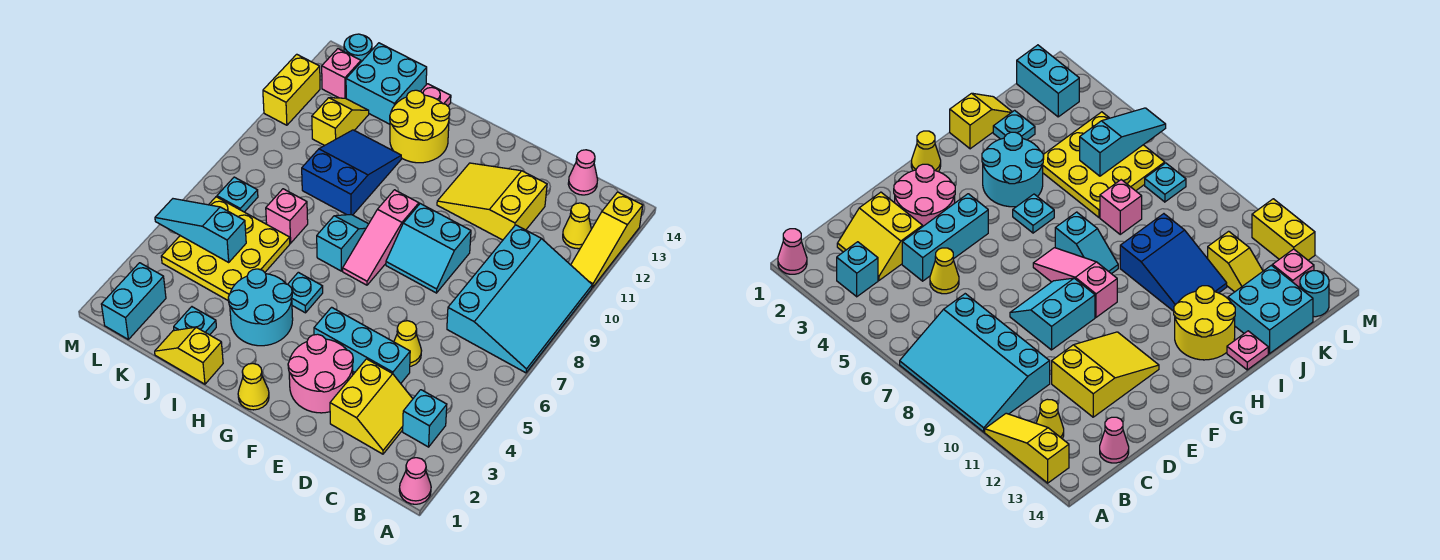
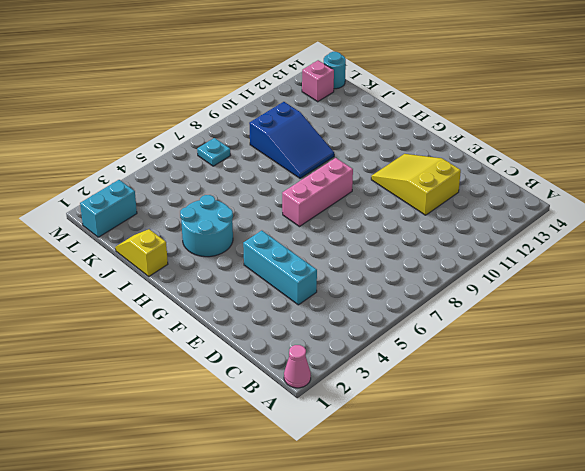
pink 1x3 brick [282,158,353,227] -> pink 1x3 slope [343,190,419,285]
blue 2x3 slope [249,102,334,178] -> blue 2x3 slope turned to [302,130,401,215]
none -> cyan 3x4 slope [447,225,592,373]
none -> yellow 1x3 slope [571,192,643,288]
none -> cyan 1x1 brick [403,390,447,447]
none -> yellow 1x1 cone [563,203,591,249]

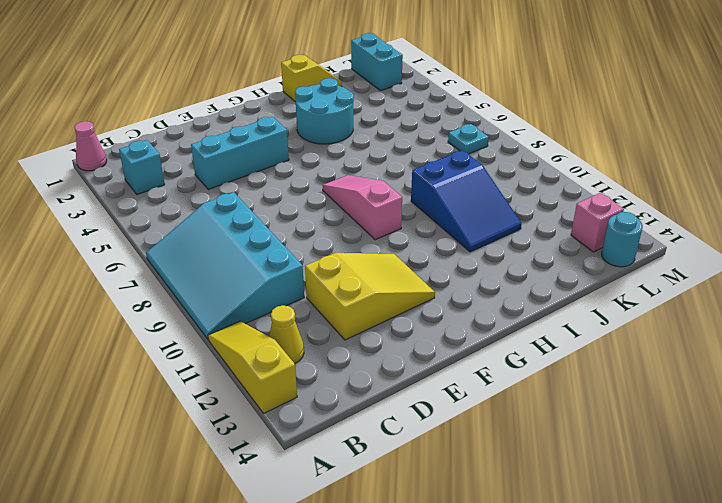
none -> yellow 2x2 slope [330,359,413,454]
none -> pink 1x1 cone [568,150,598,195]
none -> yellow 1x1 cone [394,321,422,366]
none -> pink 2x2 round brick [288,334,353,413]

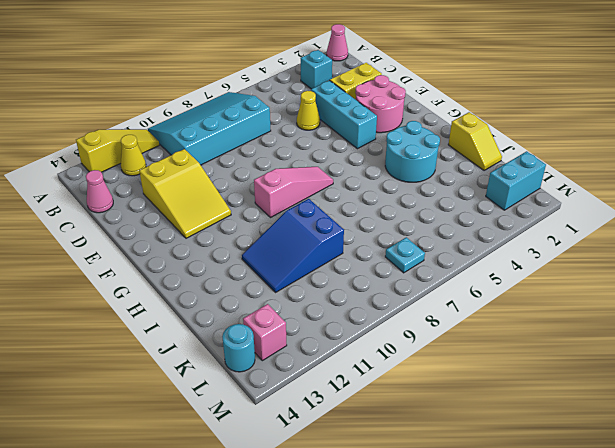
none -> cyan 2x2 slope [386,204,471,293]
none -> yellow 1x1 cone [238,364,269,410]
none -> cyan 1x1 plate [288,272,323,313]
none -> cyan 1x2 slope [317,215,368,271]

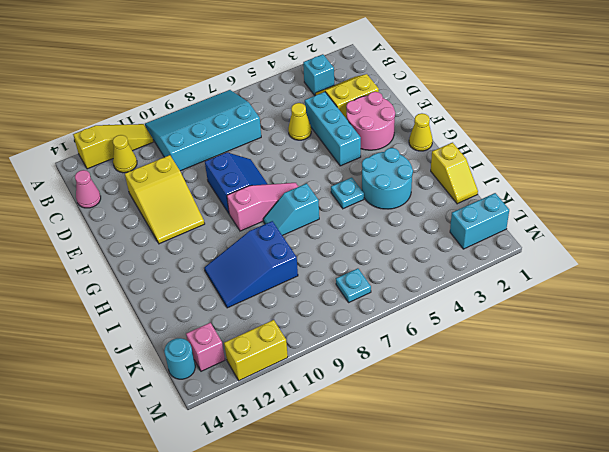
blue 2x2 slope [205,152,267,213] -> cyan 2x2 slope [386,204,471,293]
none -> pink 1x1 cone [399,458,431,504]
none -> yellow 2x2 round brick [390,90,450,163]
none -> pink 1x1 plate [421,84,451,106]
none -> cyan 1x1 plate [174,307,216,335]

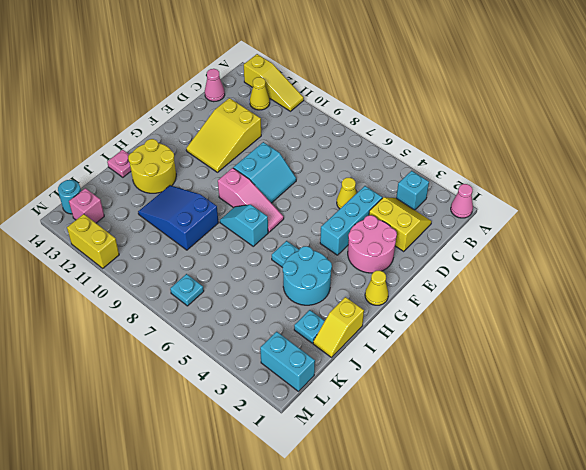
none -> cyan 3x4 slope [447,225,592,373]
none -> yellow 3x3 plate [161,197,290,301]
none -> pink 1x1 brick [266,189,308,243]
none -> cyan 2x2 brick [346,43,427,124]

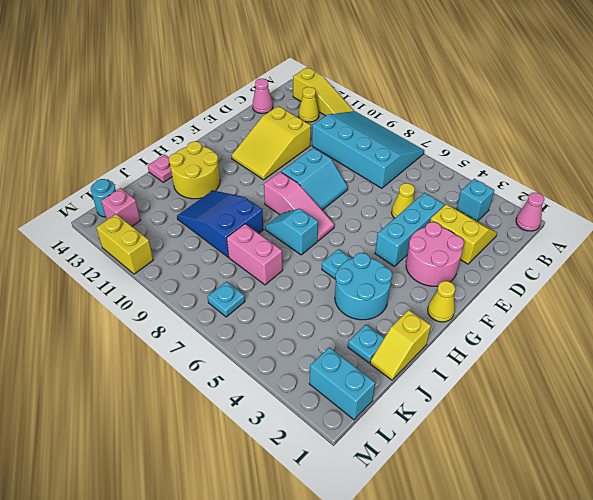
pink 1x2 brick [227,224,283,285] -> pink 1x1 brick [266,189,308,243]
none -> yellow 3x3 plate [161,197,290,301]
none -> cyan 2x2 brick [346,43,427,124]
none -> yellow 1x2 slope [312,98,369,145]
none -> cyan 1x3 slope [155,199,246,262]

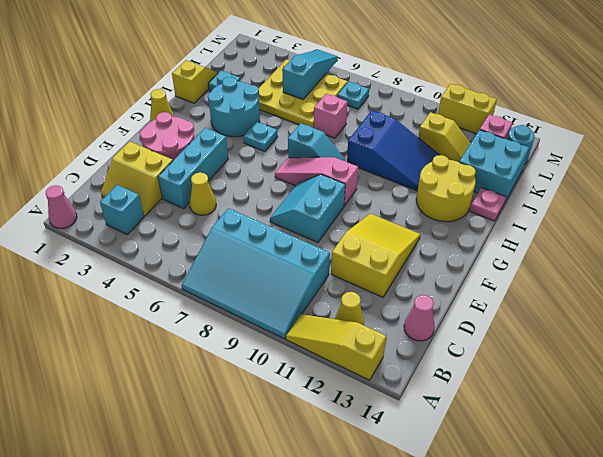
none -> cyan 1x2 brick [101,263,166,339]

